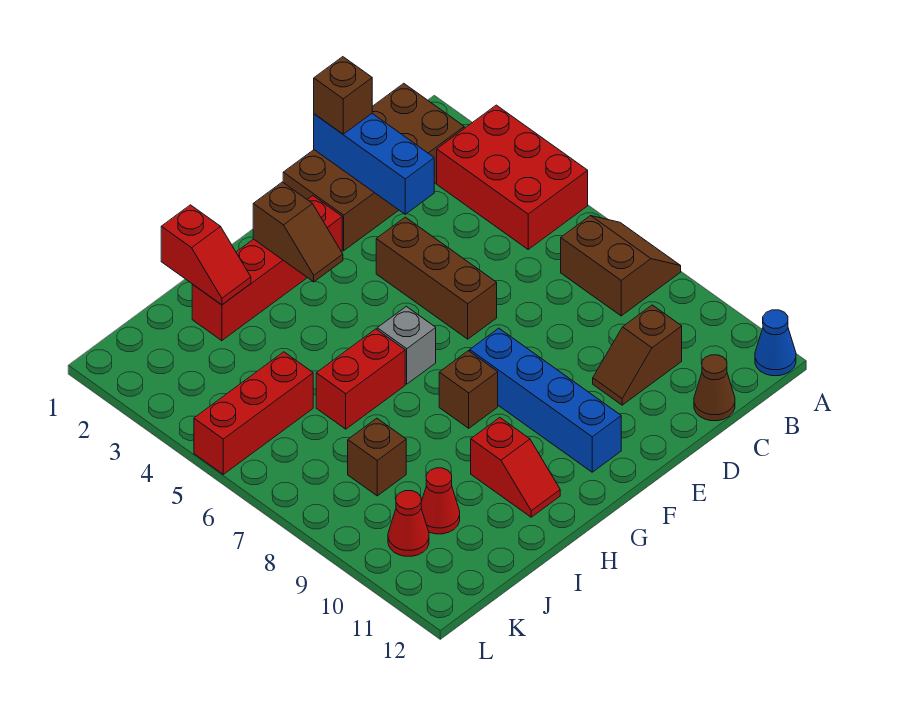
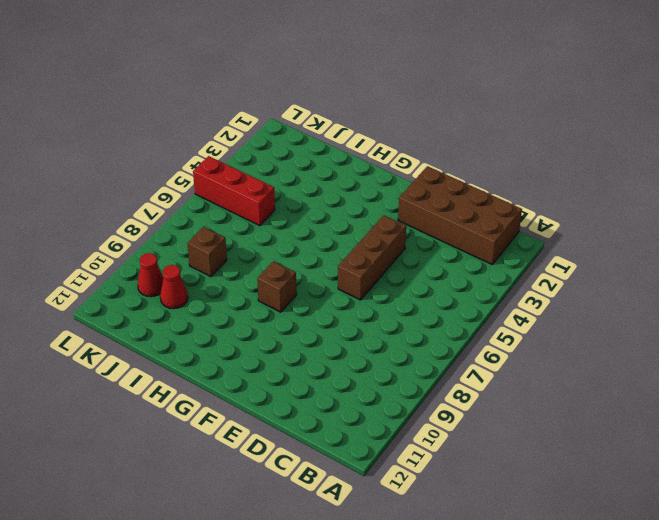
none -> red 2x3 brick [437,105,588,249]
none -> brown 2x2 slope [561,216,681,316]
none -> blue 1x1 cone [755,310,796,376]

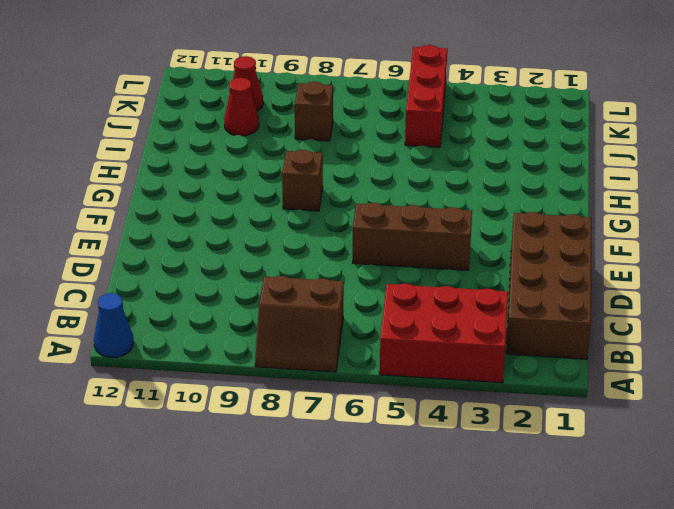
none -> brown 1x2 slope [593,305,682,405]
none -> brown 1x1 cone [694,355,735,421]
none -> red 1x4 brick [192,196,342,341]

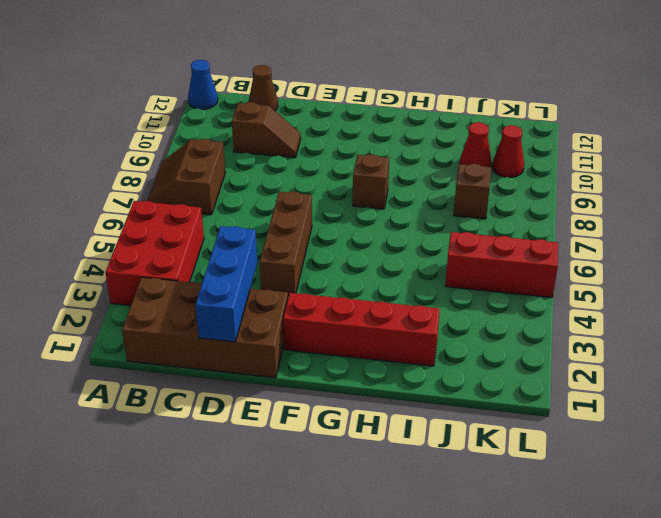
none -> blue 1x4 brick [470,328,621,472]
none -> grey 1x1 brick [377,306,436,384]
none -> red 1x2 brick [316,329,405,429]

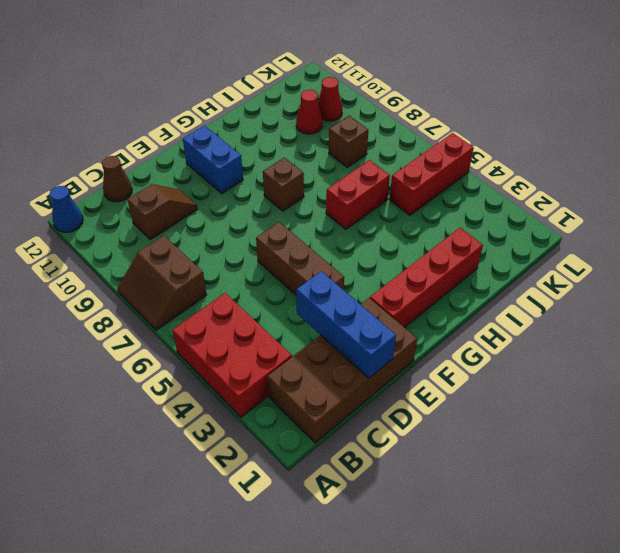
blue 1x2 brick [183,126,243,193] -> blue 1x4 brick [470,328,621,472]
none -> grey 1x1 brick [377,306,436,384]
none -> red 1x2 slope [471,418,560,517]
none -> brown 1x2 slope [253,182,343,282]

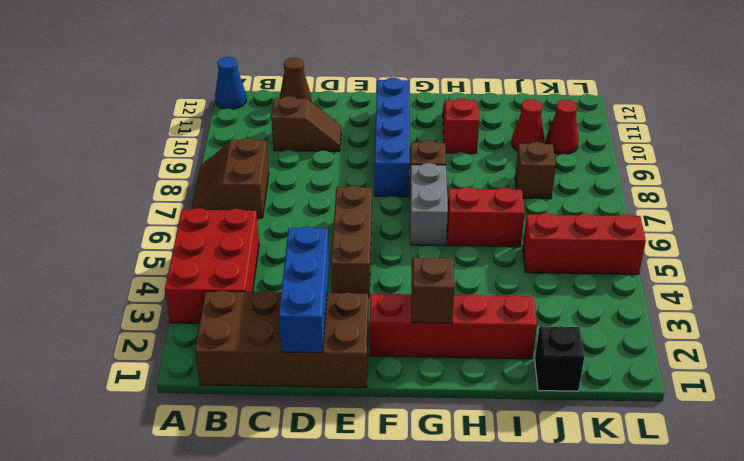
grey 1x2 brick [410,163,448,246] -> grey 1x1 brick [377,306,436,384]
black 1x1 brick [535,326,584,391] -> none
none -> red 1x2 slope [161,205,251,305]
none -> brown 1x1 brick [314,57,372,134]

